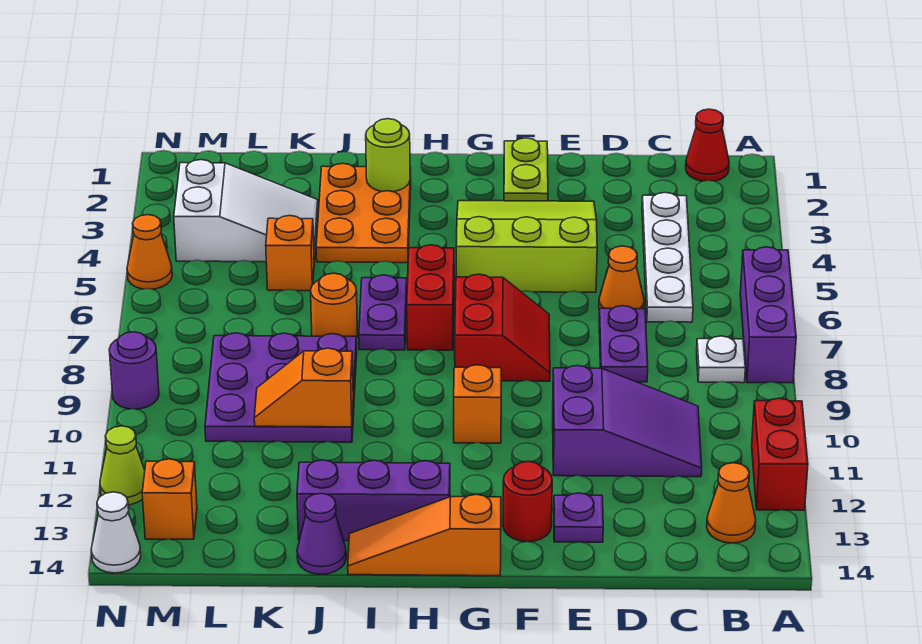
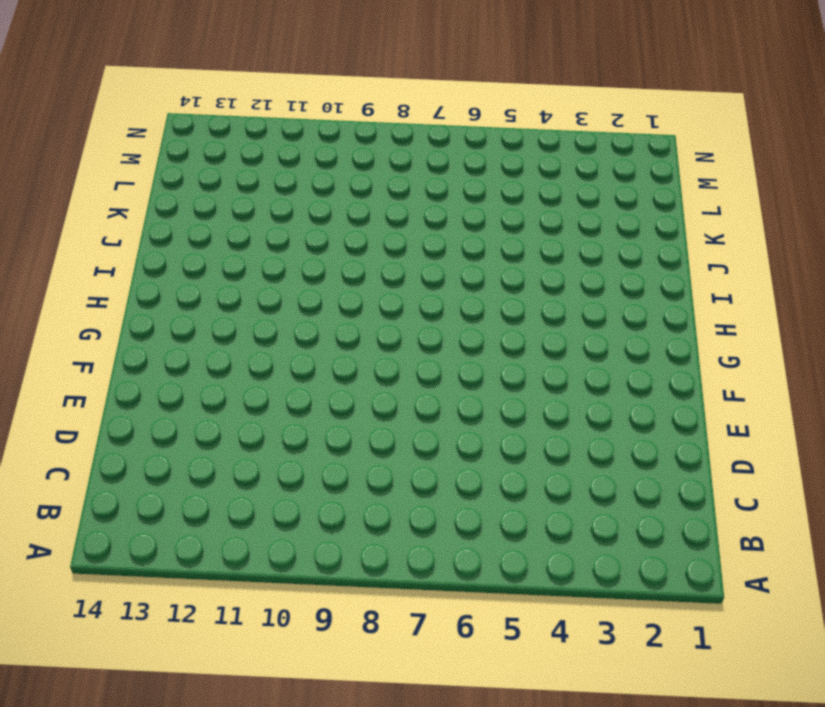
none -> purple 1x3 brick [740,247,796,383]
none -> red 1x2 brick [752,398,808,510]
none -> red 1x1 cone [686,109,729,181]
none -> white 1x1 plate [697,336,745,383]

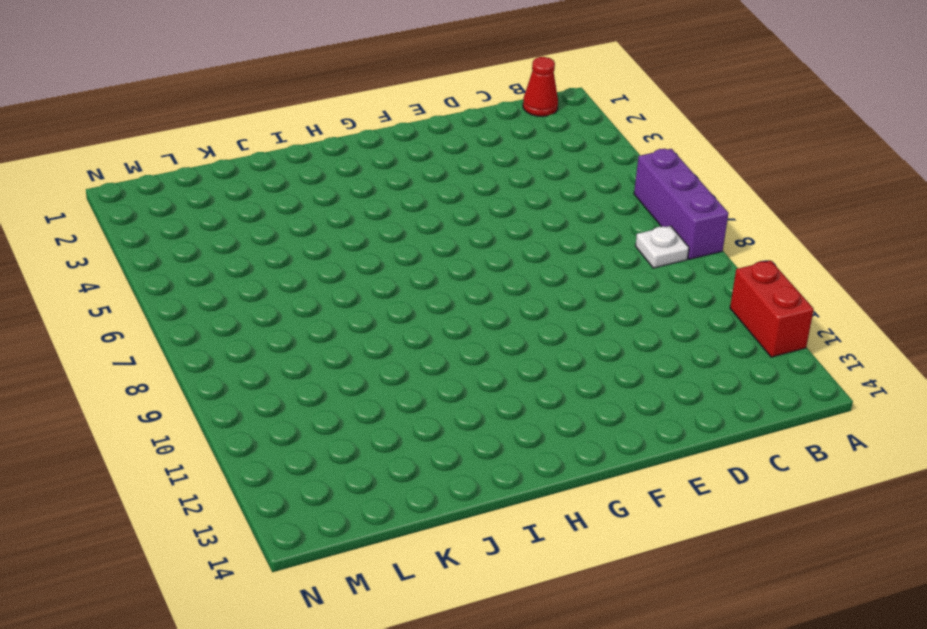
none -> orange 1x1 cone [707,463,756,543]
none -> white 1x4 plate [642,193,693,322]
none -> purple 2x3 slope [553,366,702,477]
none -> orange 1x1 cone [599,246,644,310]

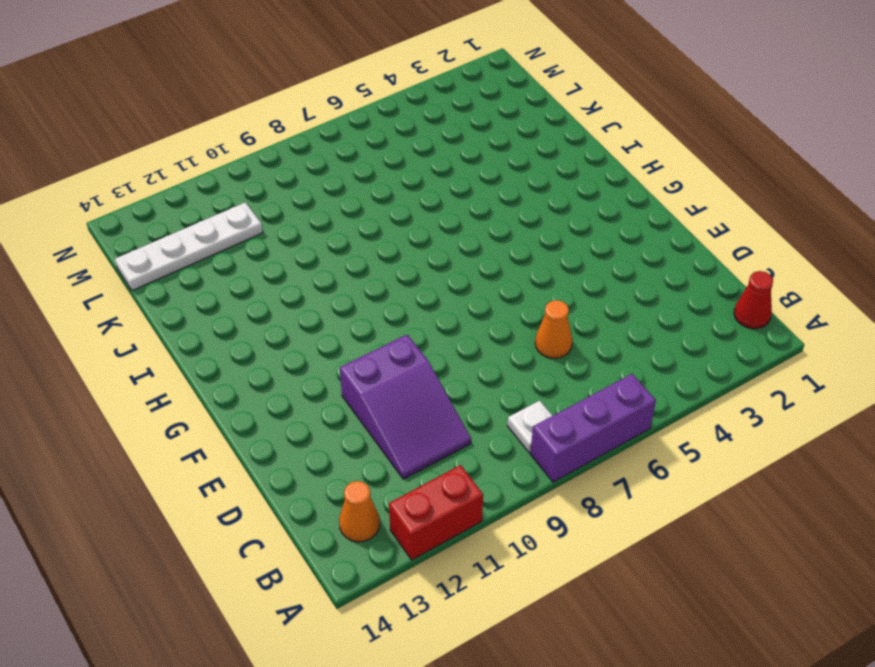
white 1x4 plate [115,202,263,291] -> white 1x4 plate moved to [642,193,693,322]
none -> purple 1x2 plate [599,306,648,382]
none -> lime 3x3 slope [456,201,597,292]
none -> purple 1x1 plate [554,493,603,542]
none -> lime 1x2 plate [504,138,548,201]

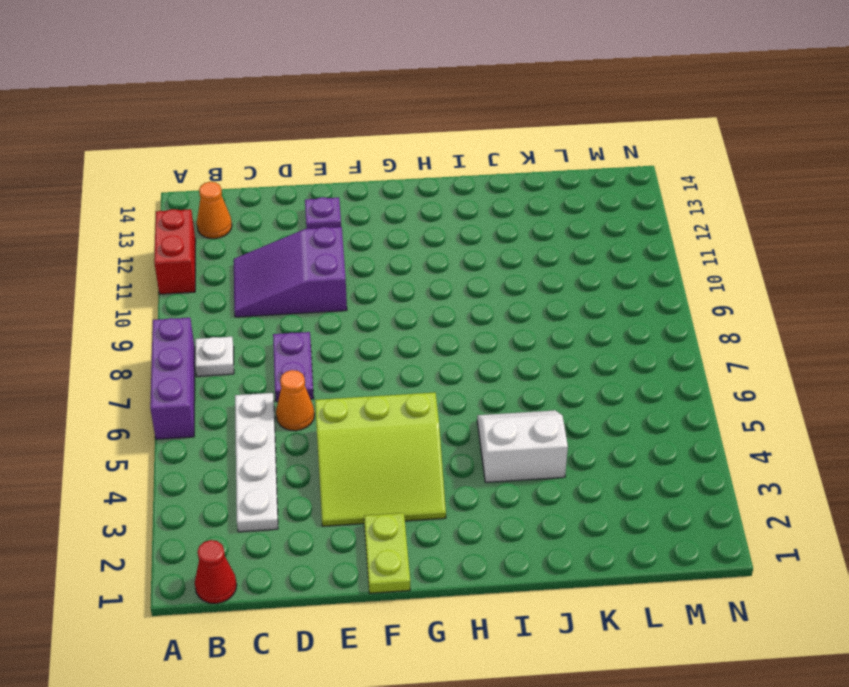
white 2x2 slope [477,410,568,482] -> orange 2x3 plate [316,163,411,263]
none -> red 2x2 slope [455,274,550,381]
none -> red 1x1 round brick [503,461,552,542]
none -> orange 1x1 brick [454,365,501,443]
none -> orange 1x3 slope [348,494,501,576]

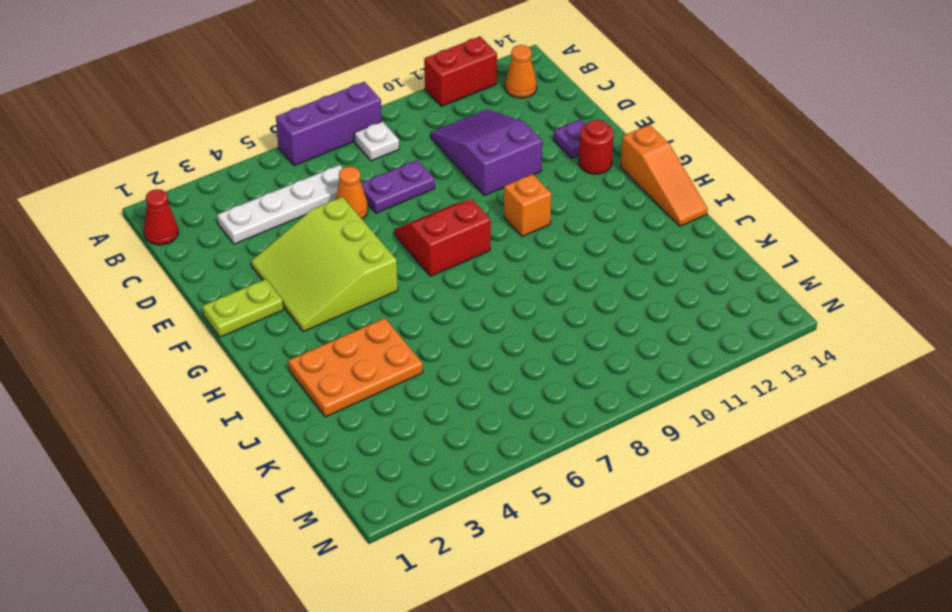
none -> red 1x2 brick [407,245,454,350]
none -> purple 1x3 brick [297,460,450,541]
none -> purple 1x2 plate [359,275,407,350]
none -> orange 1x1 round brick [311,273,357,338]

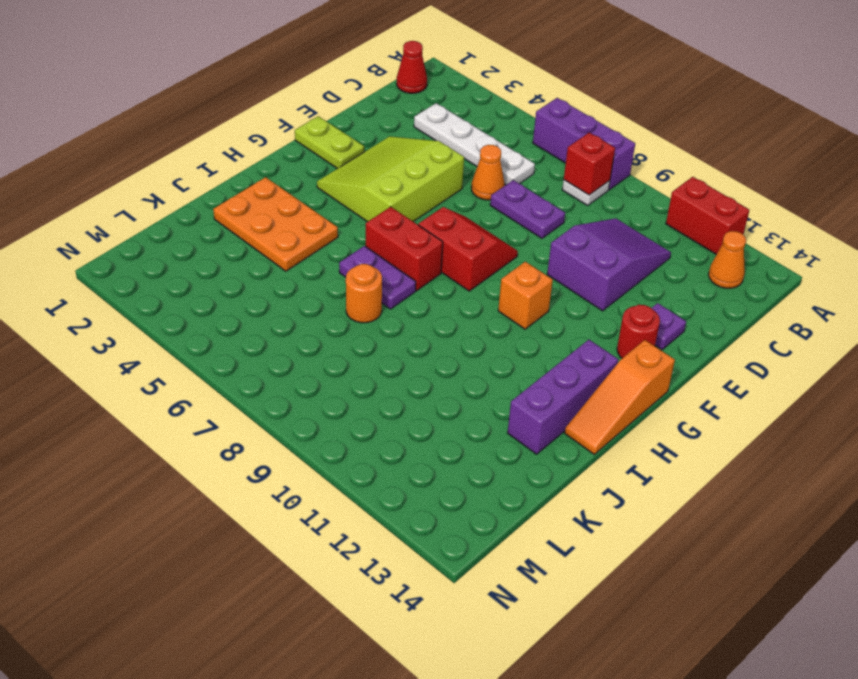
red 1x1 brick [564,133,615,195] -> none
none -> purple 3x3 plate [205,333,357,442]
none -> purple 1x1 cone [297,493,346,574]
none -> white 2x3 slope [174,160,318,262]
none -> orange 1x1 brick [266,216,314,291]

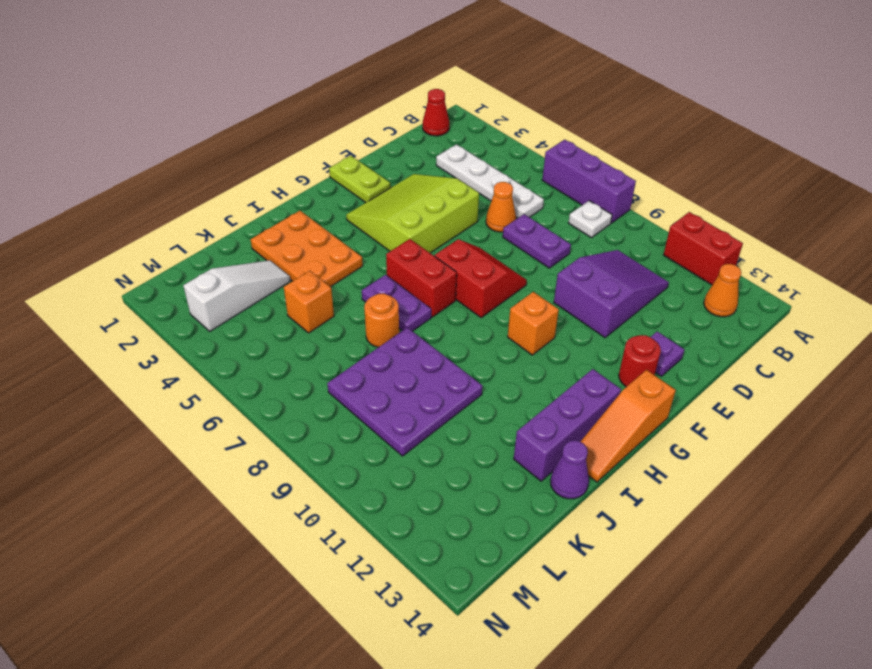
white 1x3 slope [183,260,290,331] -> white 2x3 slope [174,160,318,262]
none -> orange 1x1 brick [142,459,197,539]
none -> orange 1x1 cone [127,215,172,289]
none -> purple 1x1 round brick [109,332,159,409]
none -> lime 1x1 cone [100,426,145,505]

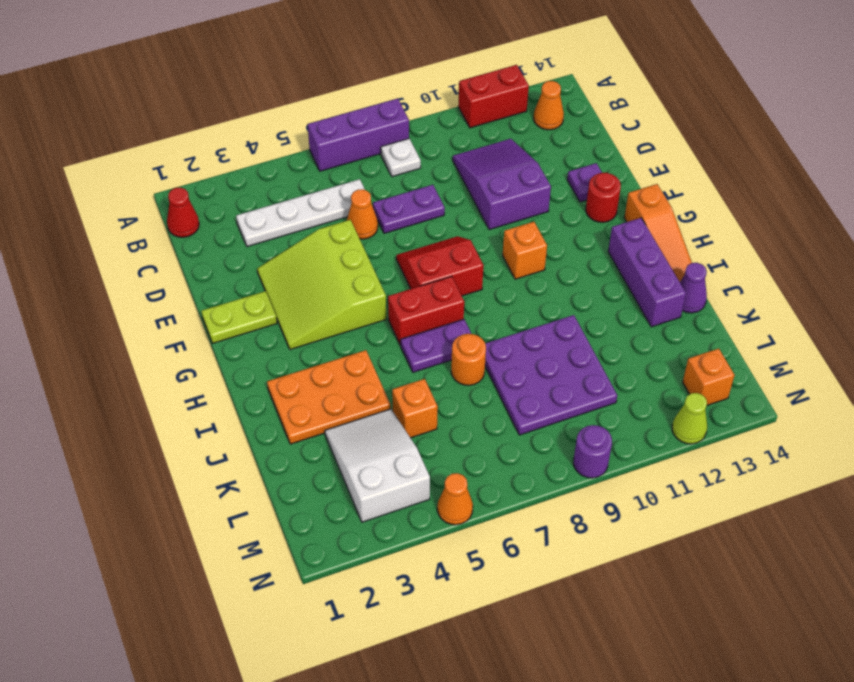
none -> white 1x1 cone [91,492,141,573]
none -> lime 1x1 round brick [366,119,410,192]
none -> orange 1x2 slope [254,348,353,427]

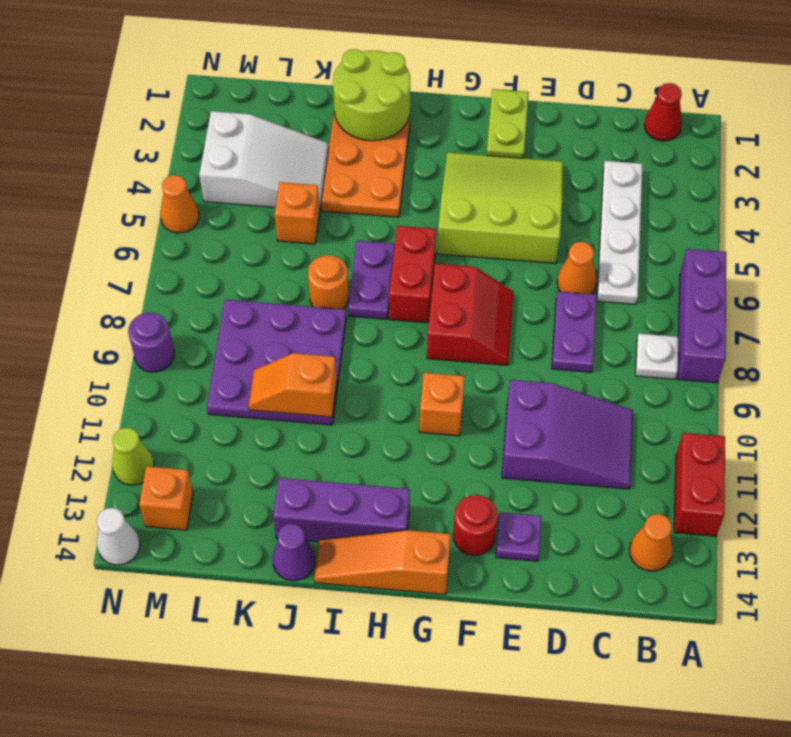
lime 2x2 round brick [333,49,410,141] -> lime 1x1 round brick [366,119,410,192]

